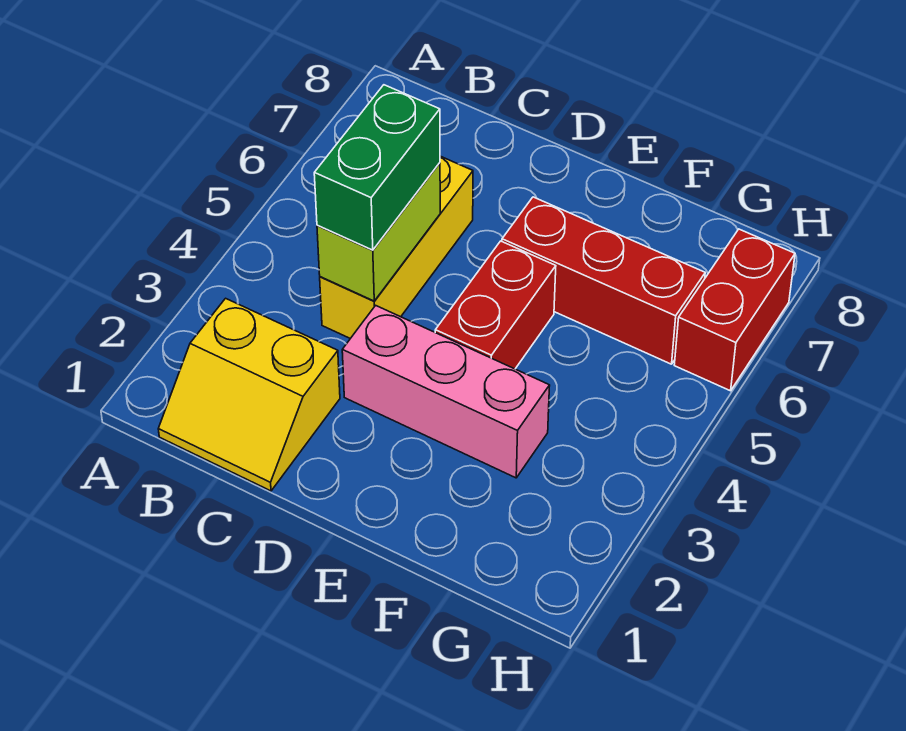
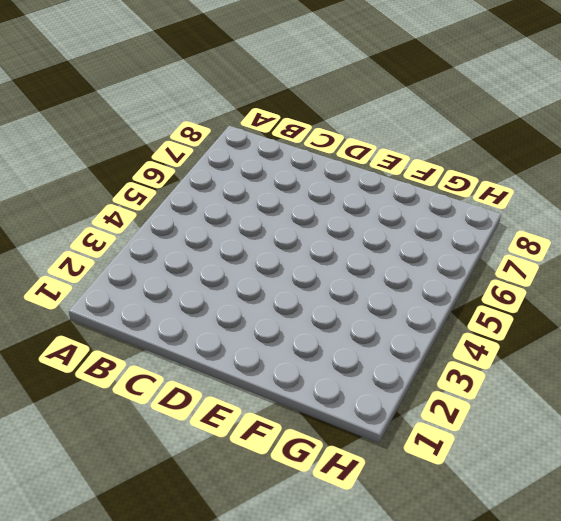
none -> yellow 2x2 slope [158,298,340,491]
none -> yellow 1x3 brick [320,156,473,339]

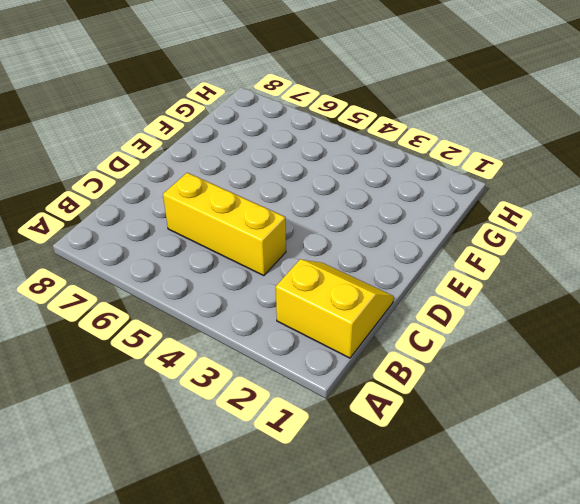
yellow 2x2 slope [276,259,394,358] -> yellow 2x2 slope turned to [158,298,340,491]
none -> pink 1x3 brick [342,305,550,478]
none -> red 1x2 brick [435,241,556,369]

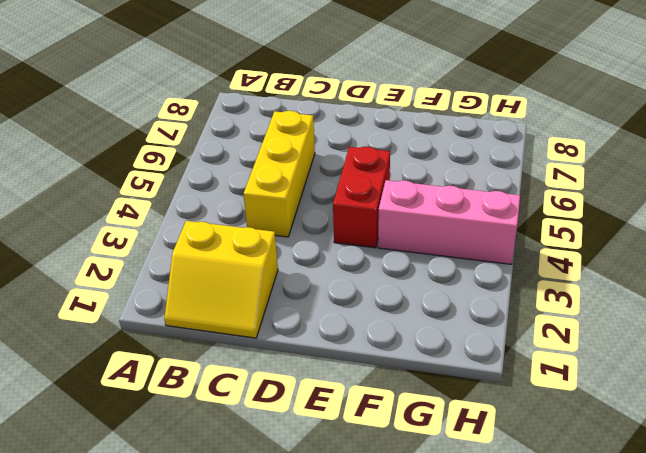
pink 1x3 brick [378,180,520,264] -> pink 1x3 brick moved to [342,305,550,478]
none -> red 1x3 brick [502,197,705,364]
none -> red 1x2 brick [674,229,795,391]

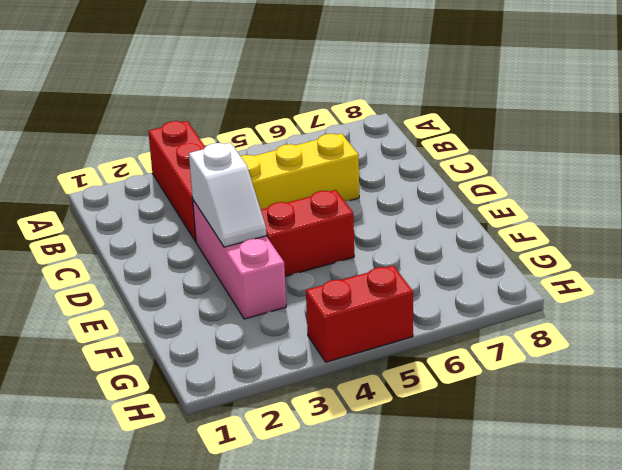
red 1x3 brick [148,121,205,242] -> red 1x3 brick moved to [502,197,705,364]
white 1x2 slope [189,143,266,247] -> none
red 1x2 brick [306,266,413,362] -> red 1x2 brick moved to [674,229,795,391]
none -> yellow 2x2 slope [158,298,340,491]
none -> lime 1x2 brick [317,163,440,301]

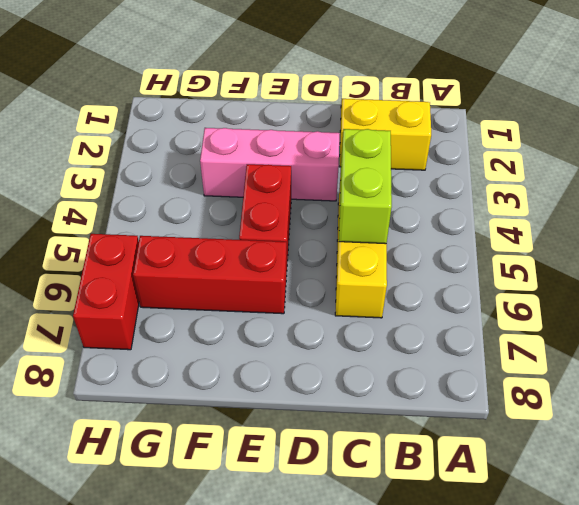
none -> green 1x2 brick [314,85,440,250]

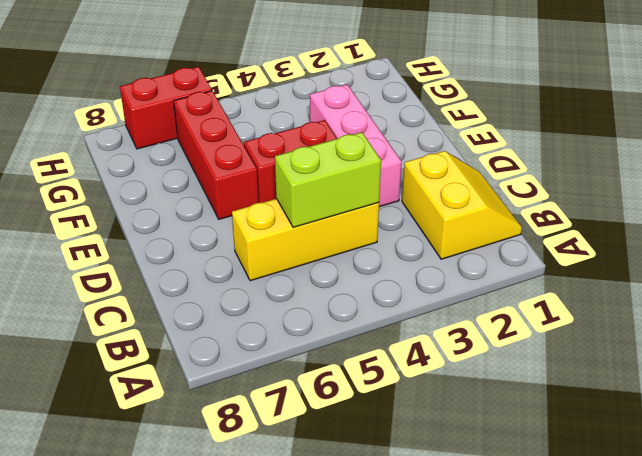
none -> green 1x2 brick [314,85,440,250]

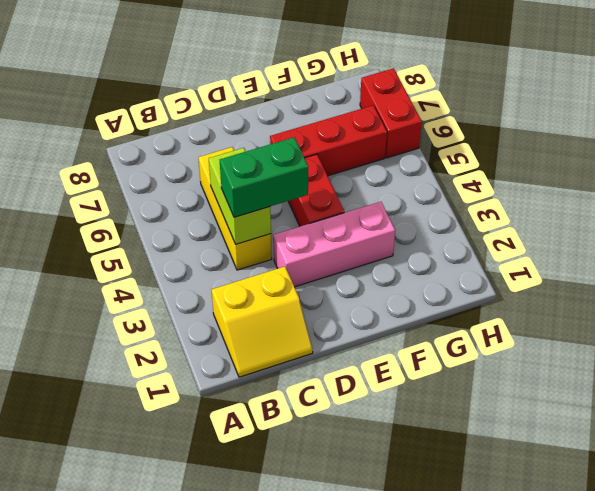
green 1x2 brick [220,137,308,217] -> green 1x2 brick turned to [314,85,440,250]

